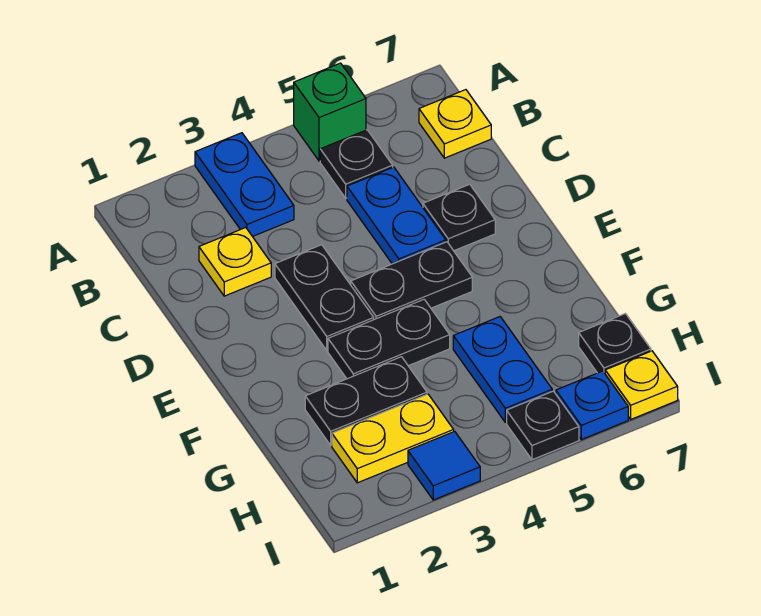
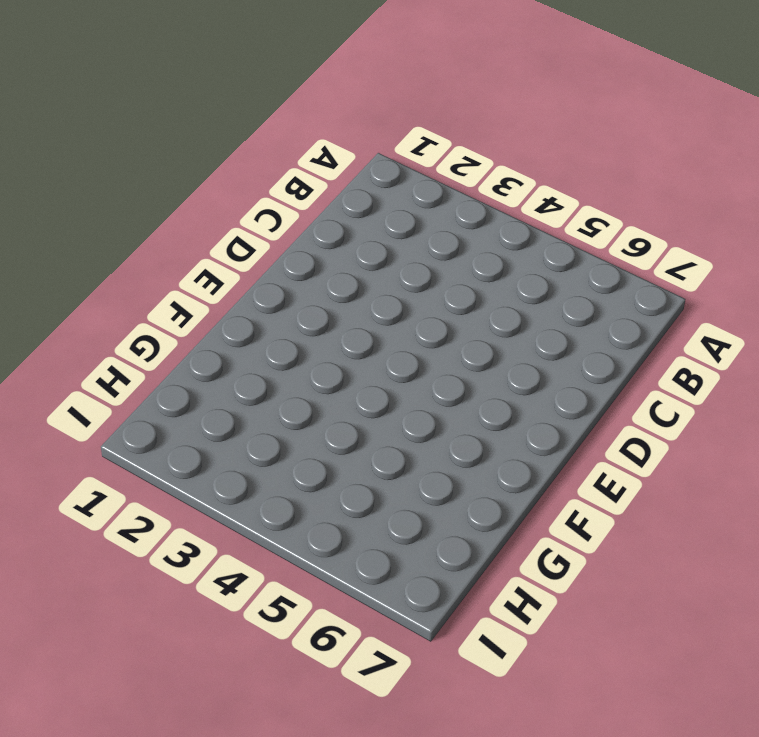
none -> blue 1x2 plate [195,133,294,237]
none -> green 1x1 brick [294,63,366,161]
none -> black 1x1 plate [320,130,393,198]

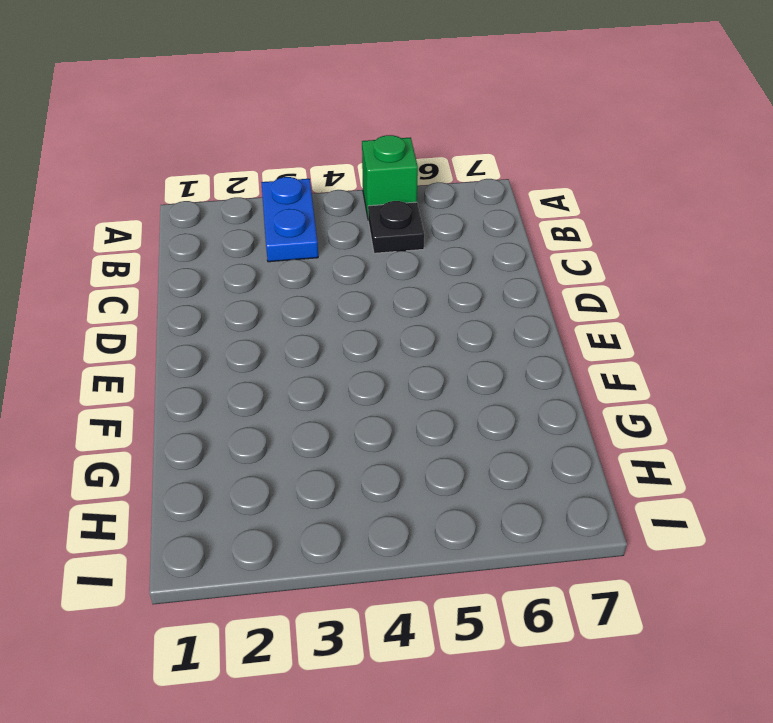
none -> yellow 1x1 plate [419,90,491,158]
none -> yellow 1x1 plate [199,228,271,296]
none -> blue 1x2 plate [347,167,446,264]

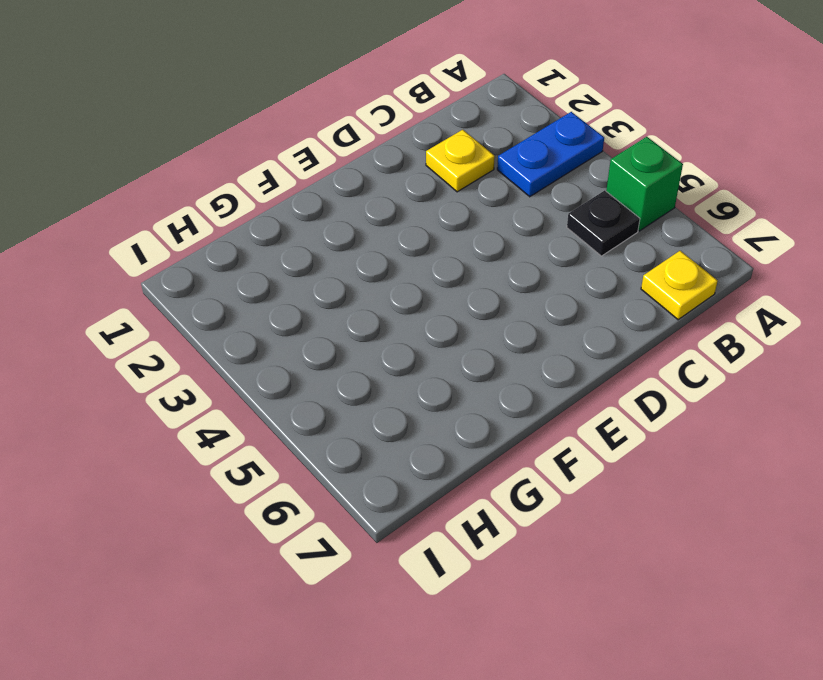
none -> blue 1x2 plate [347,167,446,264]
none -> black 1x2 plate [275,245,374,351]
none -> black 1x1 plate [423,184,495,251]

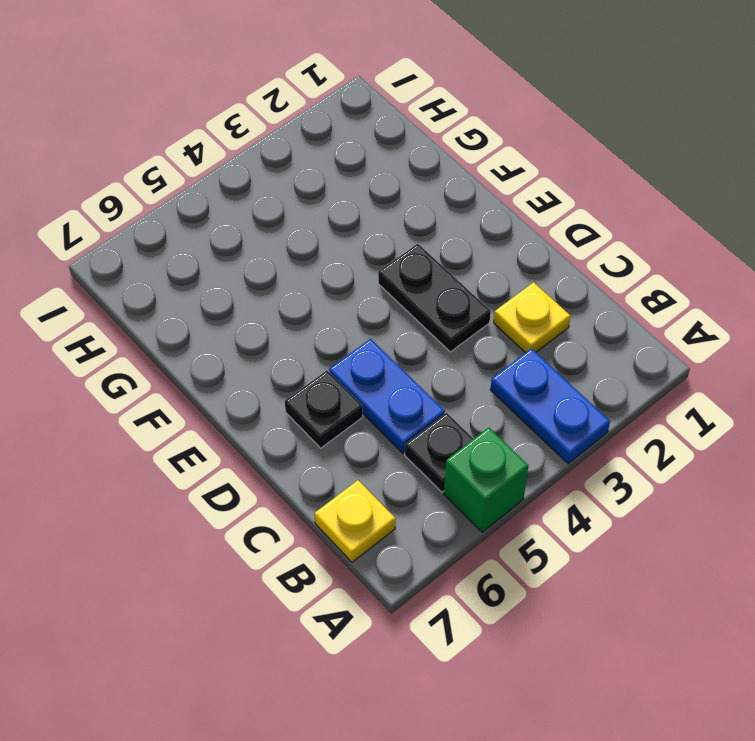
none -> black 1x2 plate [351,242,472,319]
none -> black 1x2 plate [328,299,450,379]
none -> black 1x2 plate [305,357,427,445]

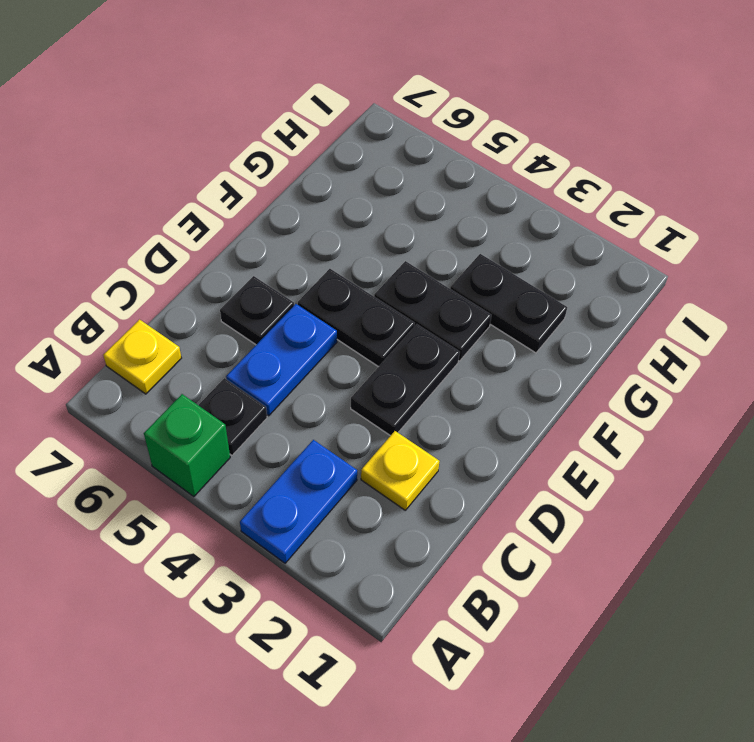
none -> blue 1x2 plate [453,317,552,422]
none -> yellow 1x2 plate [332,394,454,483]
none -> black 1x1 plate [579,314,651,373]

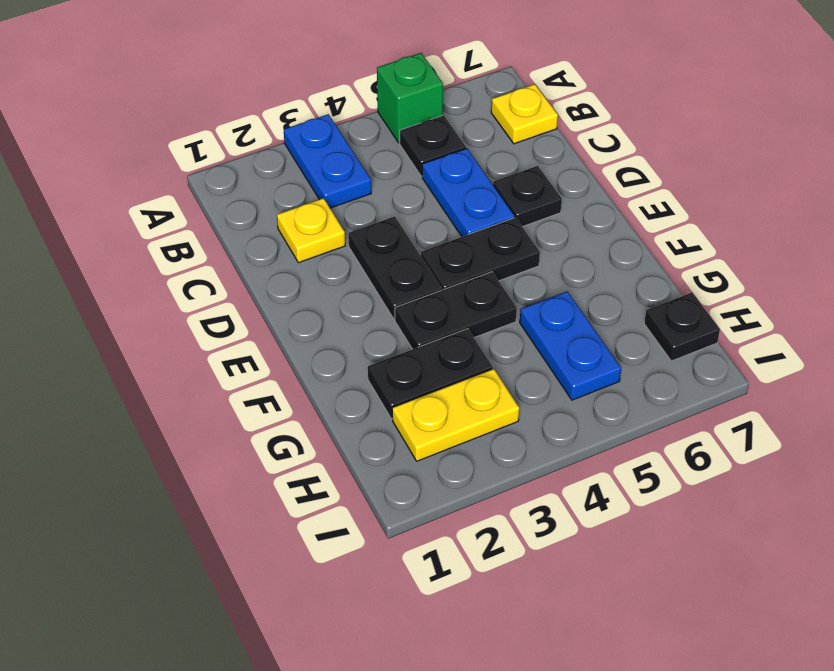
none -> blue 1x1 tile [408,431,480,500]
none -> black 1x1 plate [507,391,579,460]
none -> blue 1x1 plate [556,371,628,440]

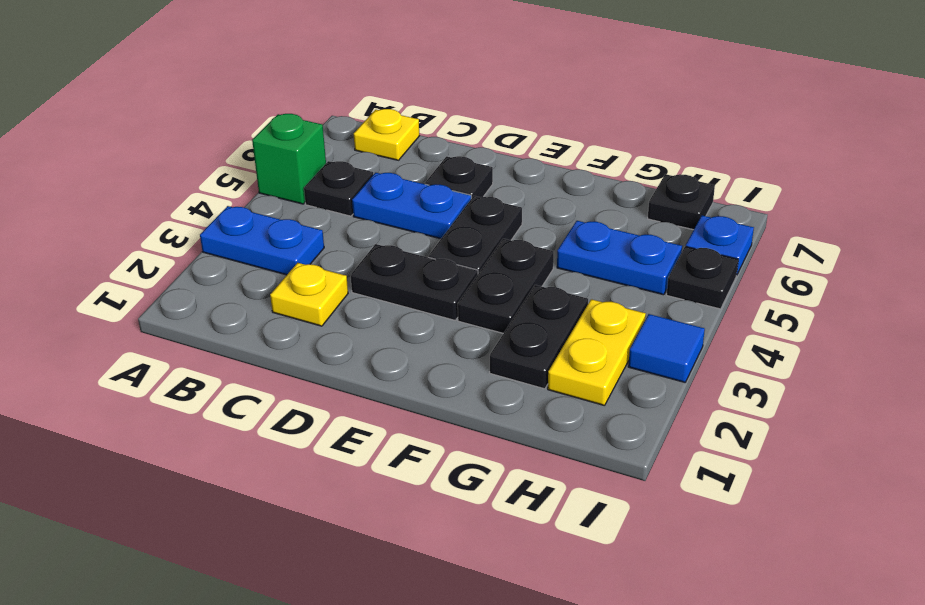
none -> yellow 1x1 plate [605,351,678,419]

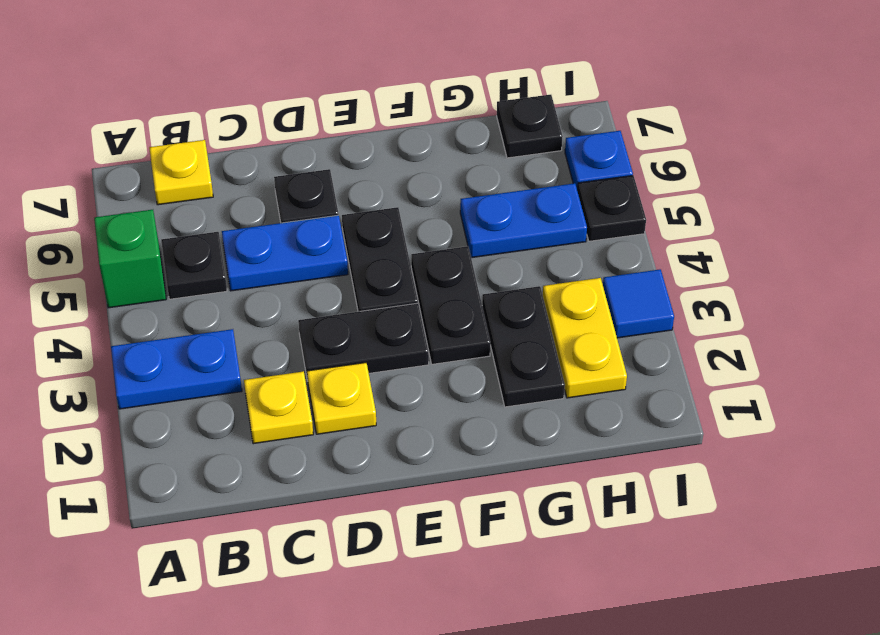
yellow 1x1 plate [307,363,376,434] -> yellow 1x1 plate moved to [605,351,678,419]

